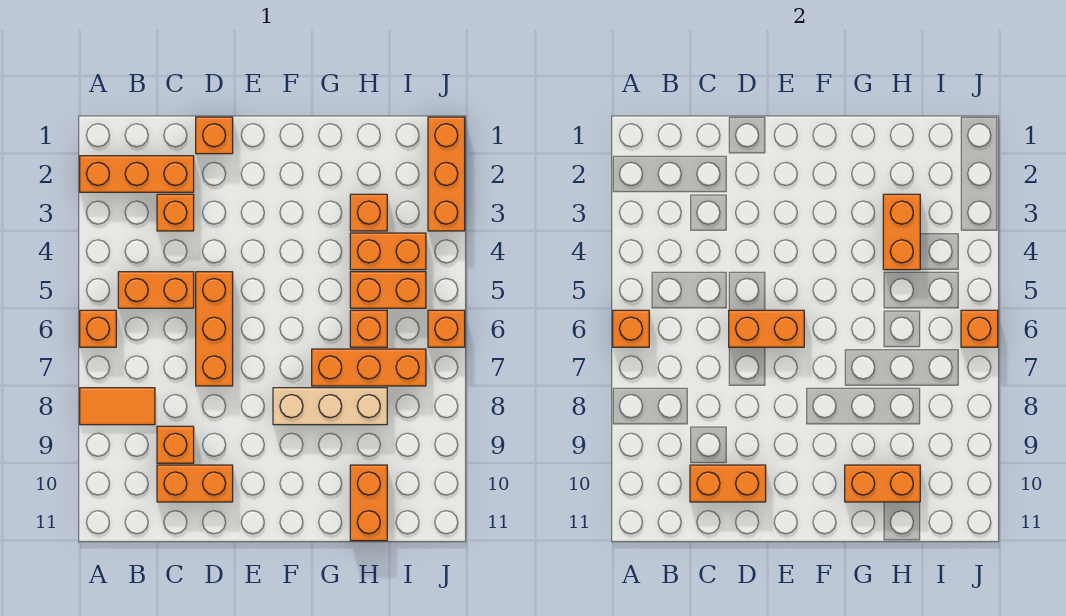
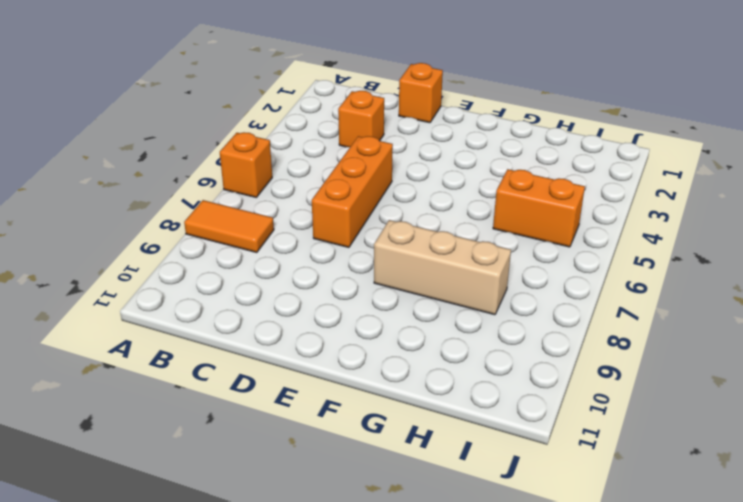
none -> orange 1x3 brick [80,156,194,192]
none -> orange 1x2 brick [118,272,194,308]
none -> orange 1x1 brick [157,426,194,463]

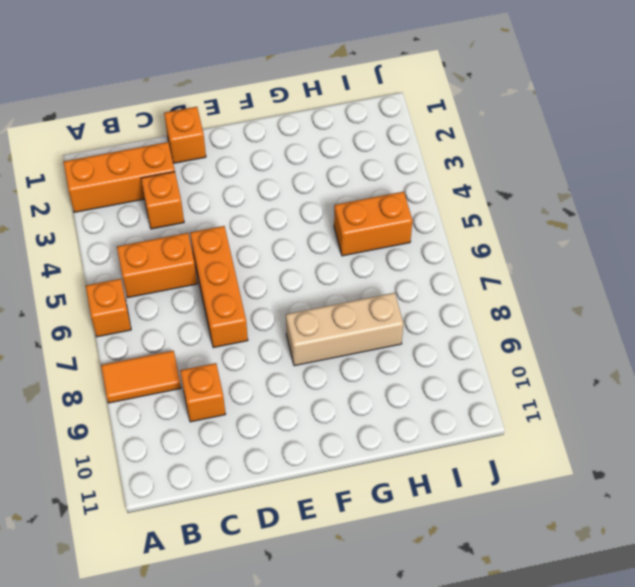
none -> orange 1x2 brick [157,465,233,502]
none -> orange 1x3 brick [312,349,426,386]
none -> orange 1x1 brick [350,194,387,231]

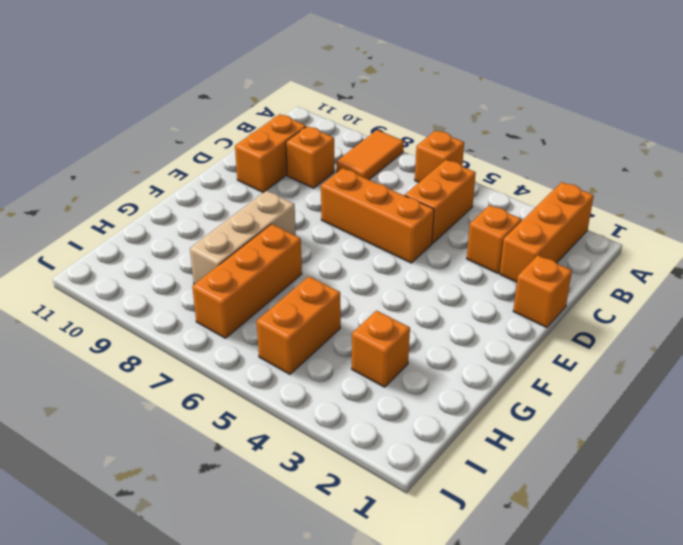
none -> orange 1x2 brick [350,233,426,270]
none -> orange 1x1 brick [350,310,387,347]
none -> orange 1x2 brick [350,465,387,541]

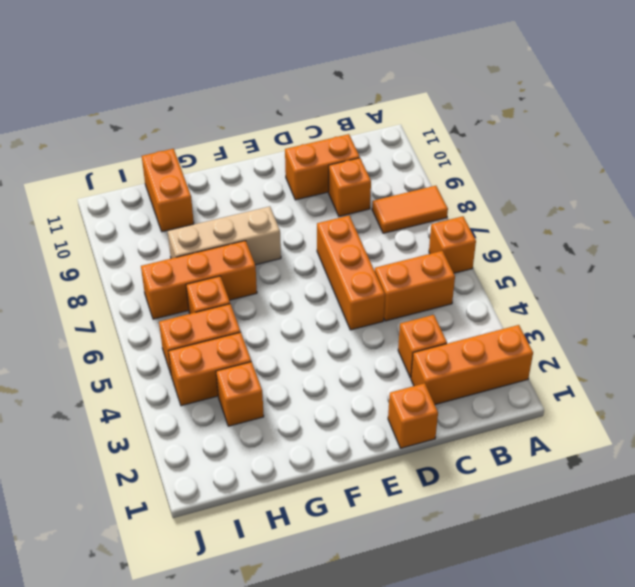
none -> orange 1x3 brick [428,117,465,231]
none -> orange 1x1 brick [428,310,465,347]
none -> orange 1x1 brick [613,310,649,347]

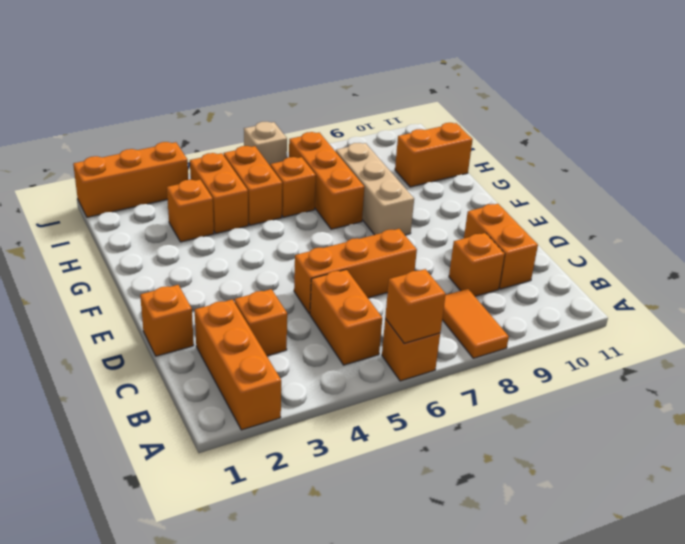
tan 1x1 brick [244,122,287,165] -> orange 1x1 brick [428,310,465,347]
none -> orange 1x2 brick [690,465,766,502]
none -> orange 1x2 brick [729,310,804,347]
none -> orange 1x2 brick [845,465,920,502]

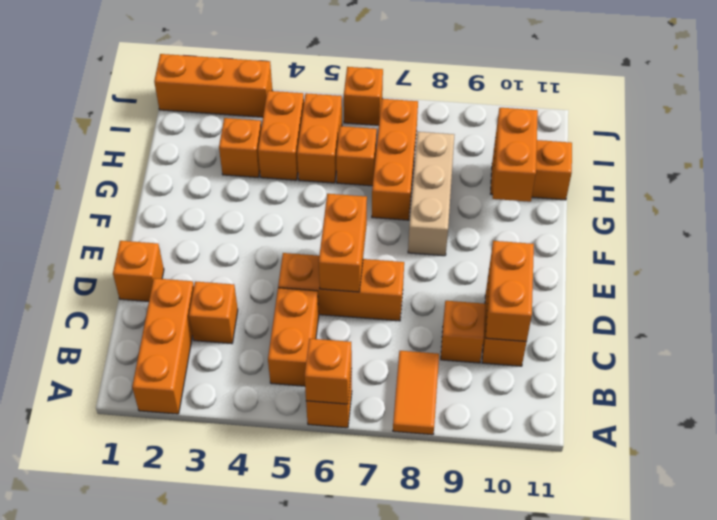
none -> orange 1x2 brick [883,194,920,270]
none -> orange 1x1 brick [961,310,998,347]

